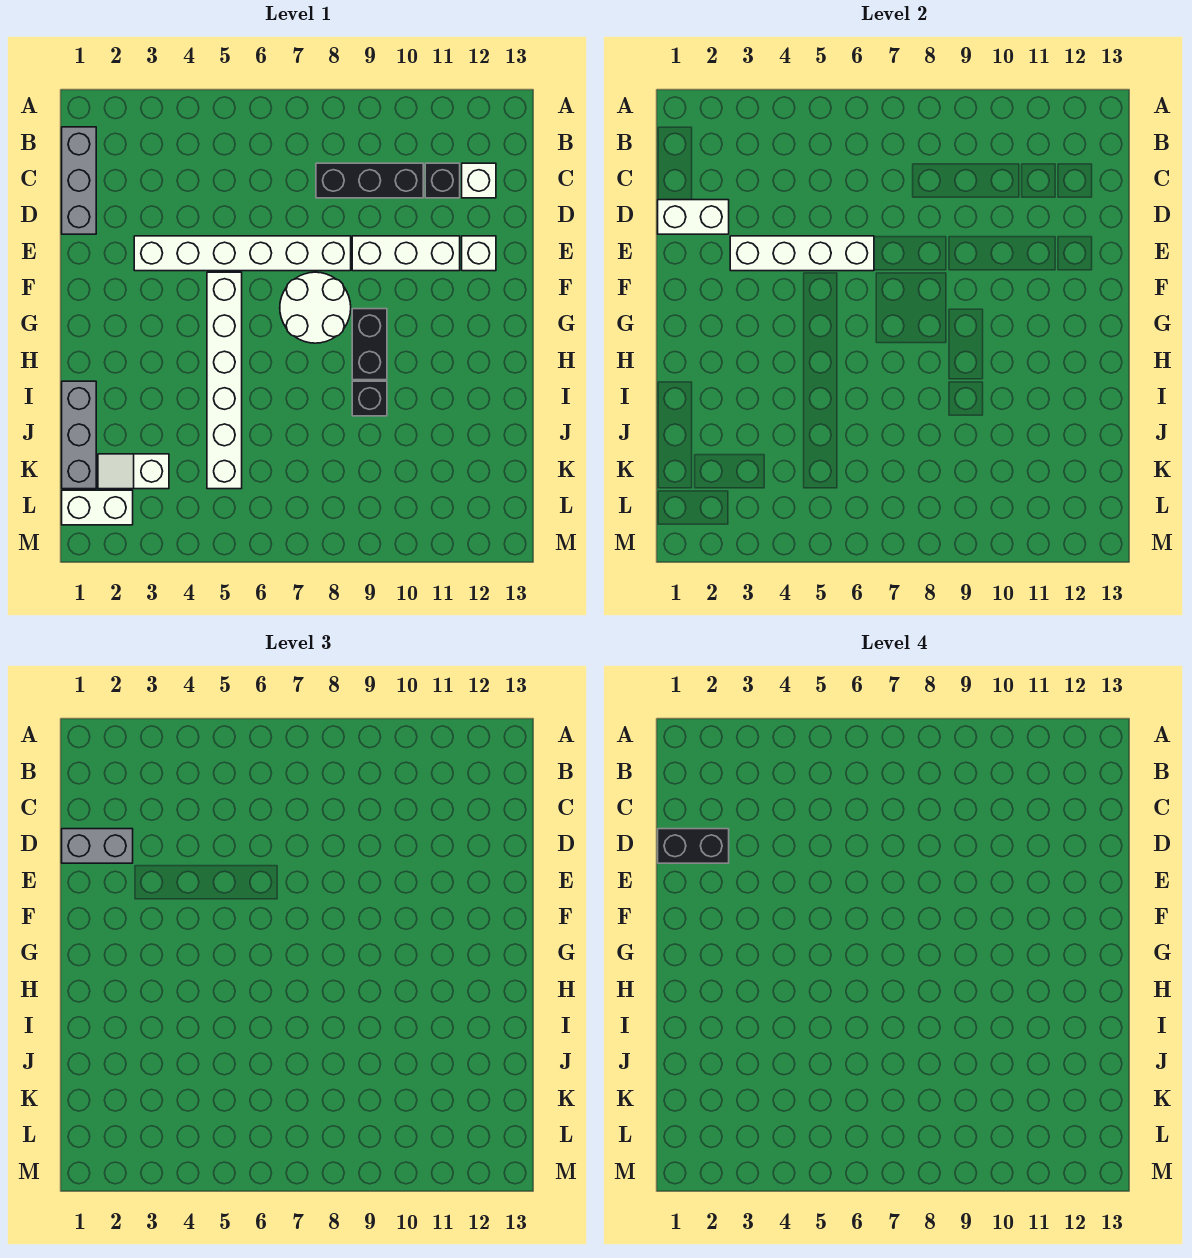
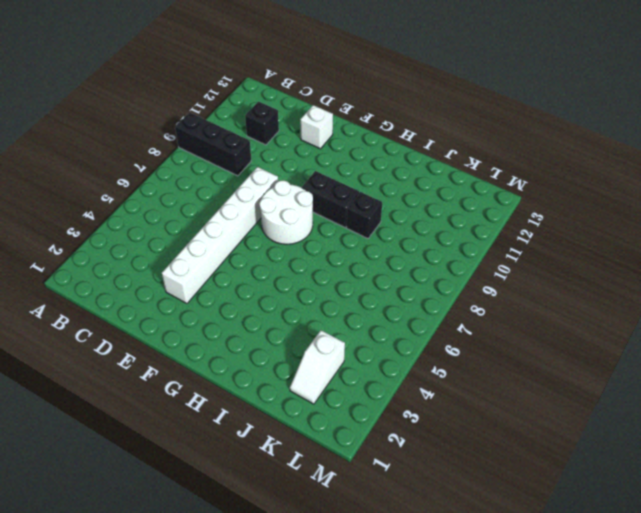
black 1x3 brick [175,113,251,176] -> black 1x3 brick turned to [316,163,423,198]
none -> grey 1x3 brick [62,127,96,234]
none -> white 1x1 brick [462,163,496,198]
none -> white 1x3 brick [352,236,460,271]

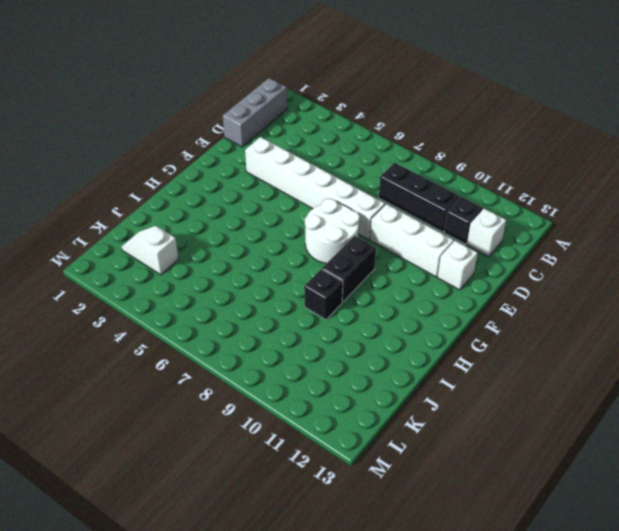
none -> white 1x6 brick [207,272,242,489]
none -> grey 1x3 brick [62,381,96,489]
none -> white 1x2 brick [62,490,133,525]

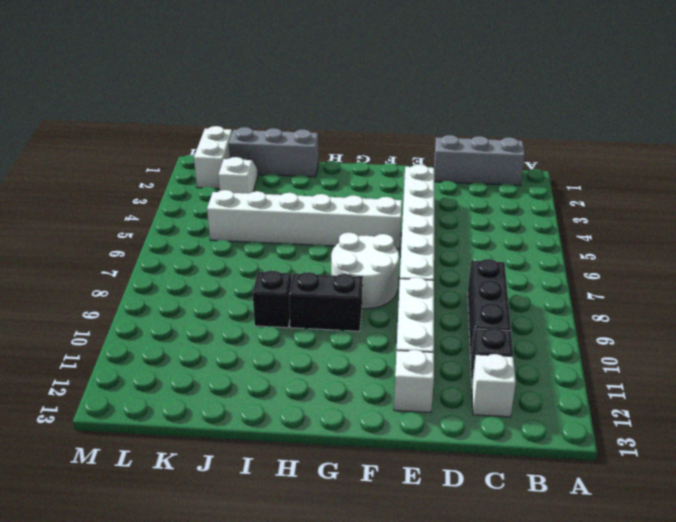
none -> white 1x2 brick [658,200,729,234]
none -> white 1x4 brick [730,236,874,271]
none -> grey 1x2 brick [62,829,133,863]

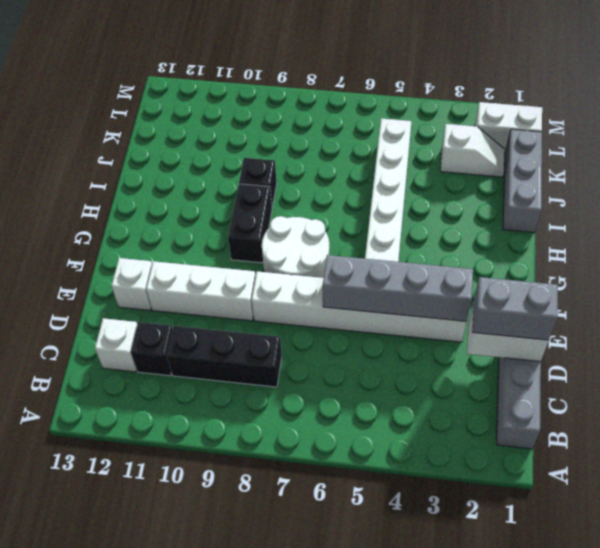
grey 1x4 brick [323,255,473,321] -> white 1x4 brick [730,236,874,271]
none -> black 1x2 brick [658,829,729,863]

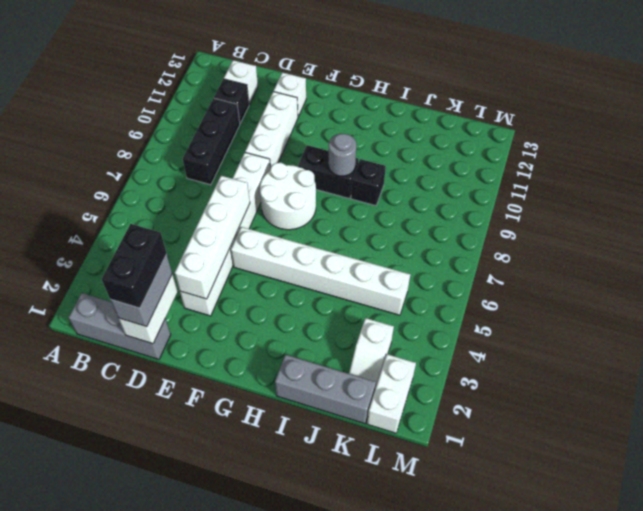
grey 1x1 round brick [328,134,356,176] -> none

